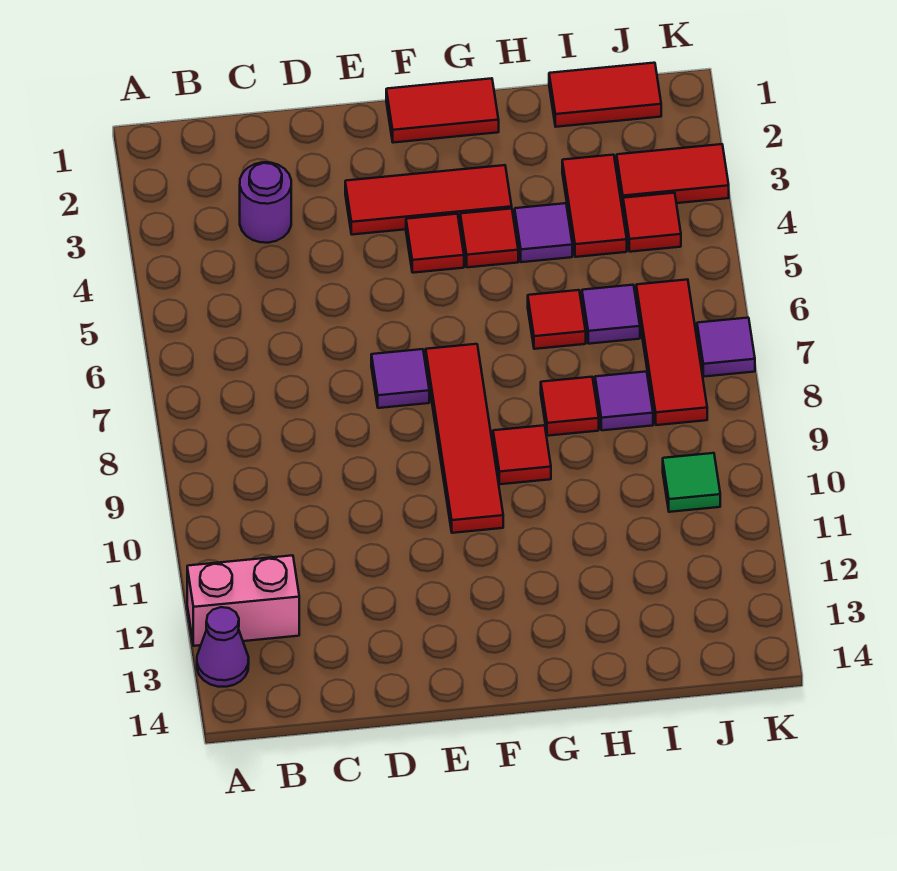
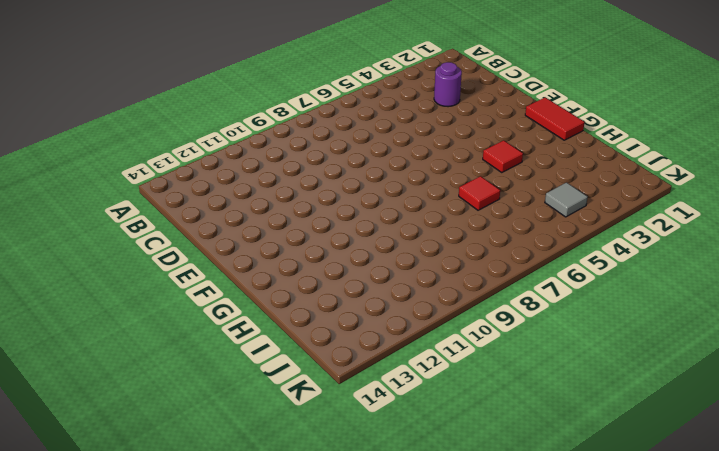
grey 1x1 tile [545,183,588,217] -> red 1x1 tile [623,193,681,252]
none -> pink 1x2 brick [187,555,299,646]
none -> purple 1x1 cone [197,607,249,687]
none -> red 1x3 tile [345,165,512,235]

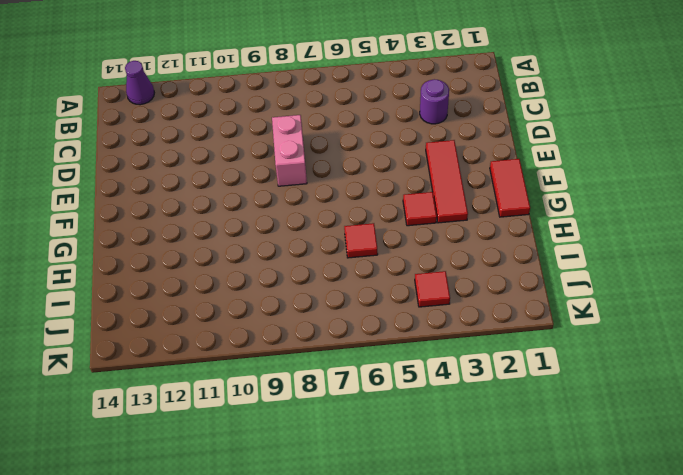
pink 1x2 brick [272,115,307,186] -> pink 1x2 brick moved to [187,555,299,646]
none -> purple 1x1 tile [371,349,429,408]
none -> red 1x1 tile [406,214,464,273]
none -> red 1x4 tile [426,344,503,533]

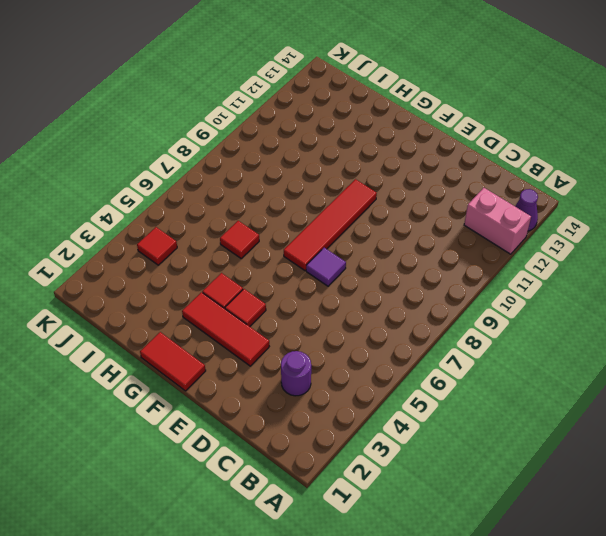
none -> red 1x1 tile [493,425,551,484]
none -> purple 1x1 tile [515,203,572,262]
none -> red 1x1 tile [541,377,599,436]

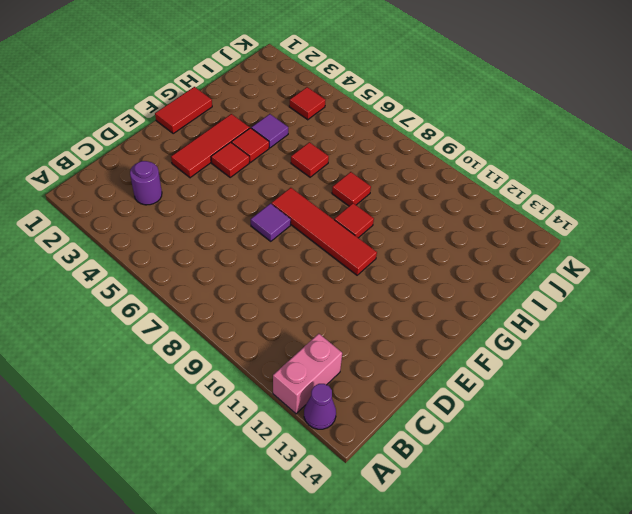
none -> red 1x2 tile [549,63,661,127]
none -> red 1x2 tile [562,155,627,257]
none -> purple 1x1 tile [582,285,640,344]

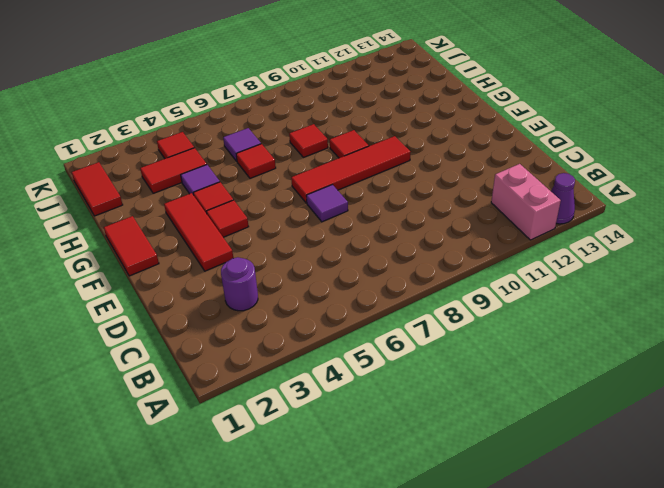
none -> purple 1x1 tile [595,372,653,430]
none -> red 1x2 tile [617,144,729,206]
none -> red 1x3 tile [636,280,707,425]

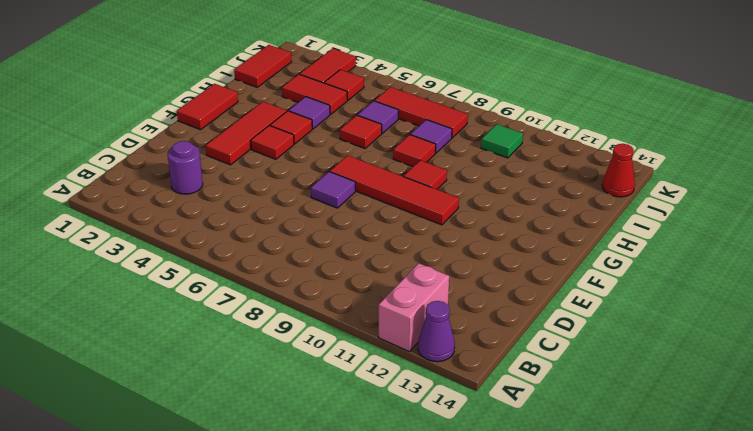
red 1x1 cone [602,144,635,197] -> none
none -> purple 1x1 tile [697,318,755,377]

